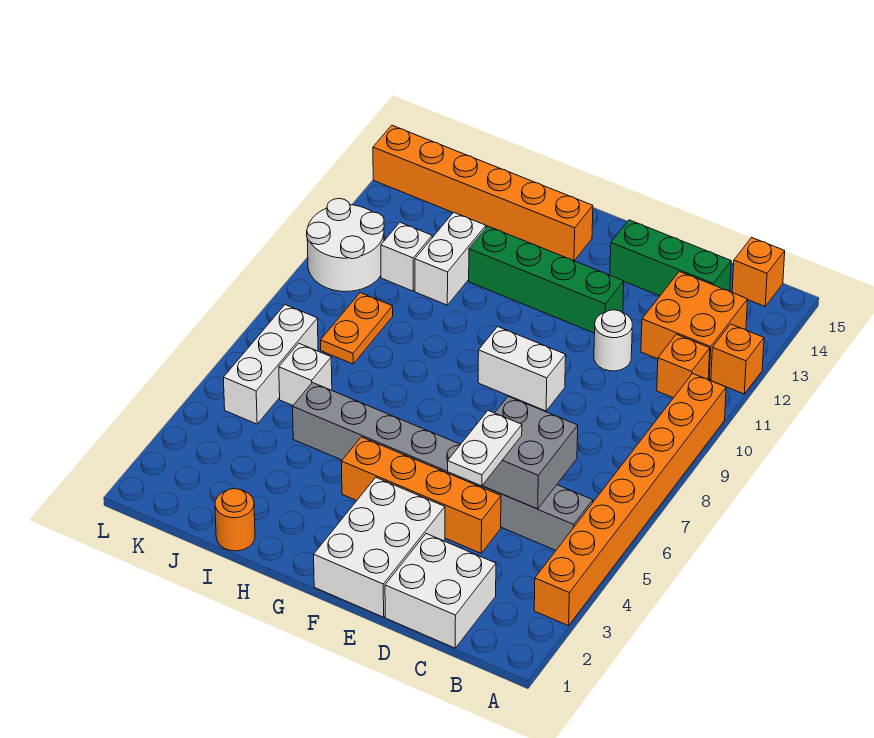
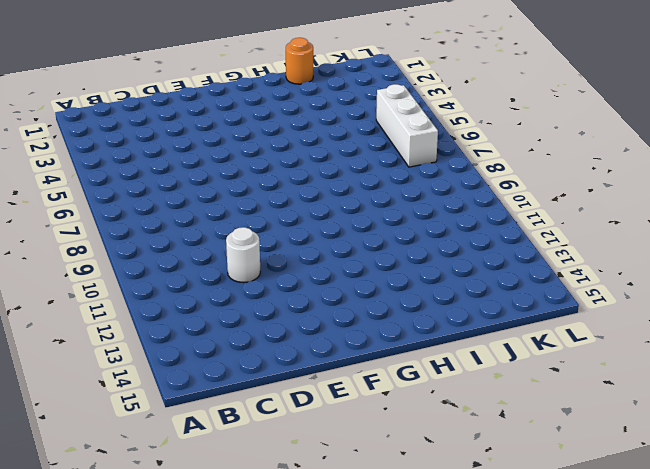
none -> orange 1x8 brick [534,374,726,626]
none -> orange 1x1 brick [711,324,764,394]
none -> grey 1x8 brick [293,383,593,550]

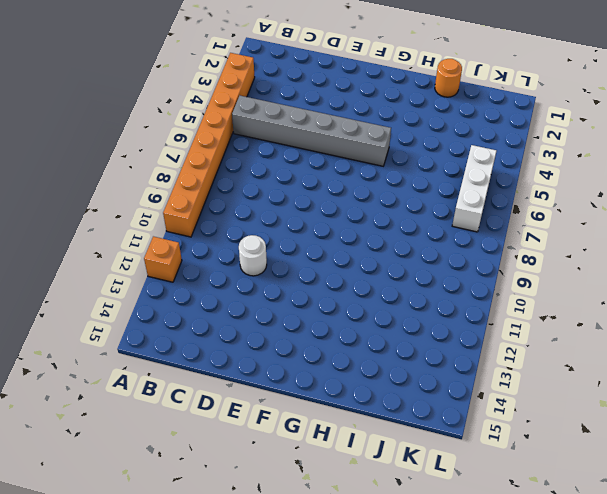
grey 1x6 brick [232,96,391,166] -> grey 1x8 brick [293,383,593,550]
none -> orange 1x1 brick [657,334,710,398]
none -> orange 2x2 brick [641,272,748,380]
none -> orange 1x1 brick [732,238,785,306]

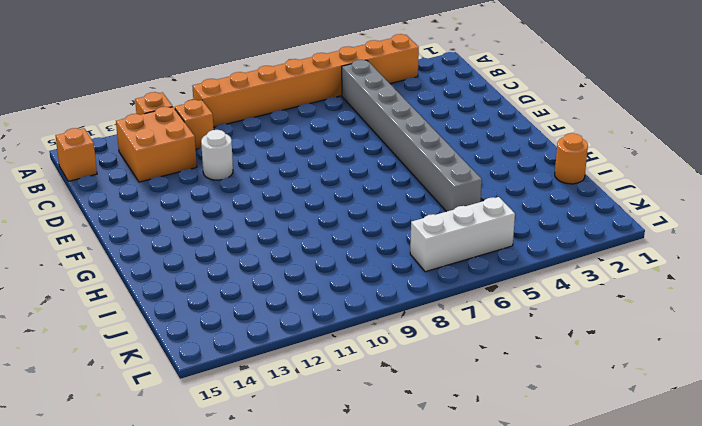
none -> white 2x2 brick [385,534,496,648]
none -> green 1x3 brick [610,220,731,296]
none -> orange 1x4 brick [341,437,501,553]

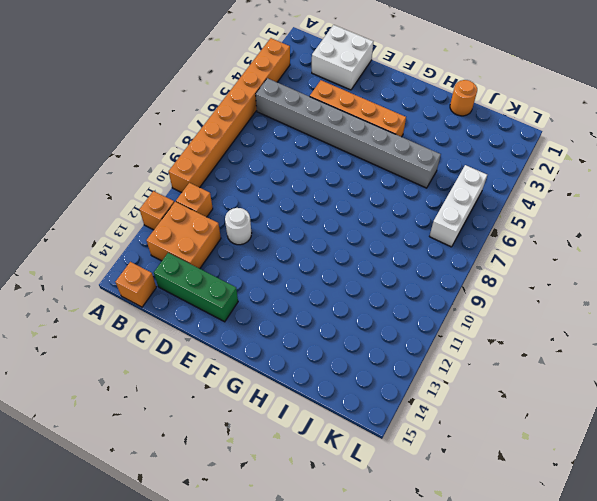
none -> white 2x3 brick [314,478,445,617]
none -> white 1x2 brick [478,327,566,411]
none -> green 1x4 brick [469,226,624,333]

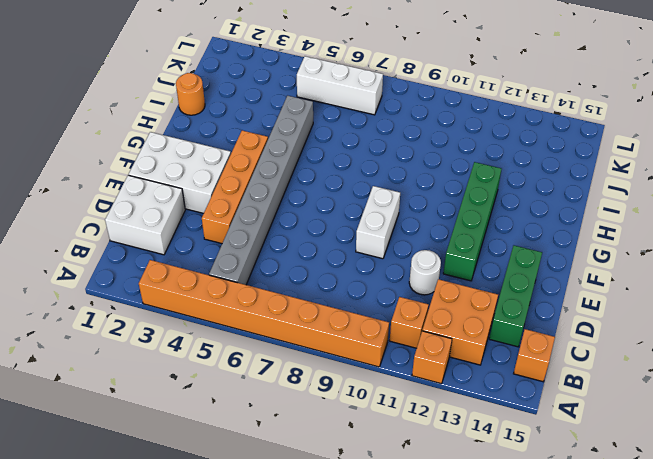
none -> orange 1x6 brick [373,125,593,261]
none -> white 1x2 brick [415,212,486,305]
none -> white 1x1 brick [279,343,332,405]

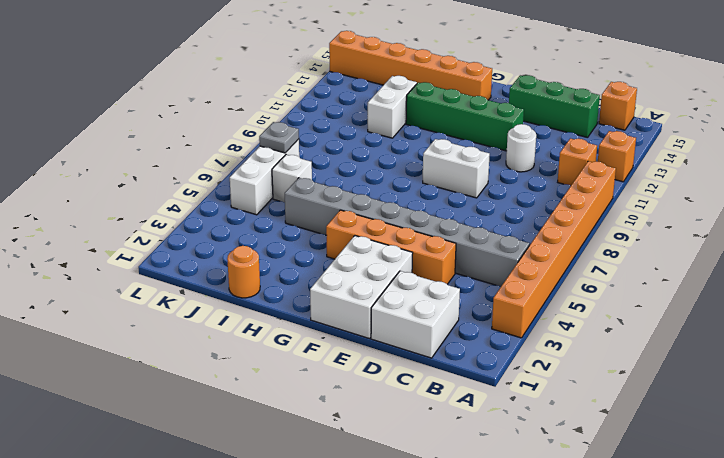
grey 1x1 plate [259,122,299,153] -> none
none -> orange 2x2 brick [641,272,748,380]
none -> orange 1x2 plate [321,293,393,364]
none -> white 1x1 brick [381,222,432,291]

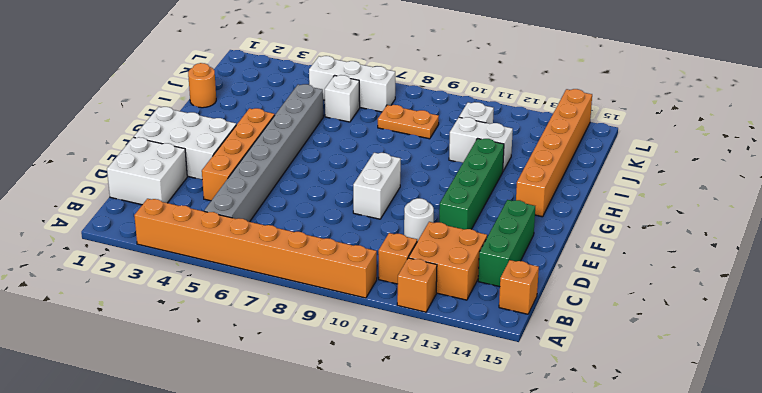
none -> white 2x2 round brick [307,198,384,292]
none -> grey 2x2 brick [482,396,578,509]
none -> white 1x2 plate [448,411,522,486]

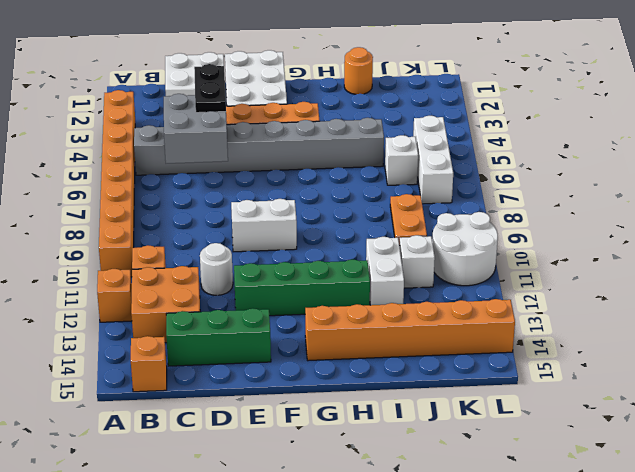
black 1x2 plate [194,64,226,113] -> white 1x2 plate [448,411,522,486]

